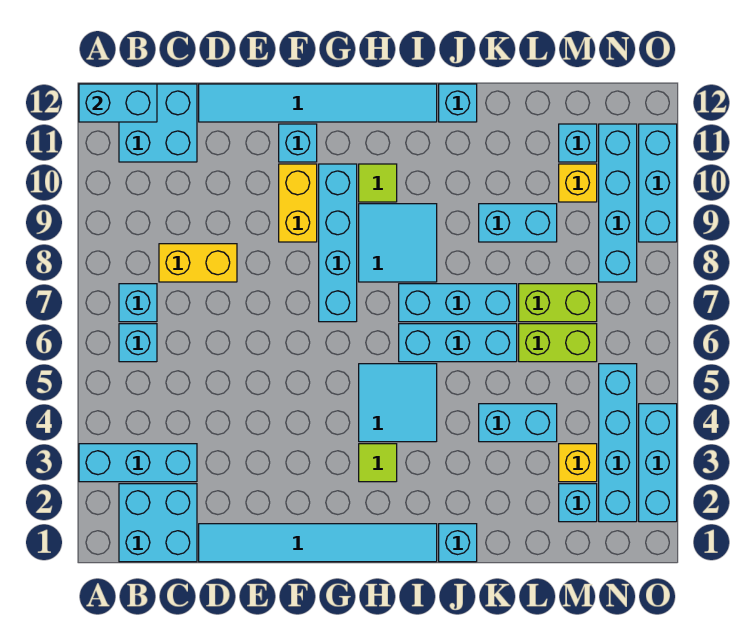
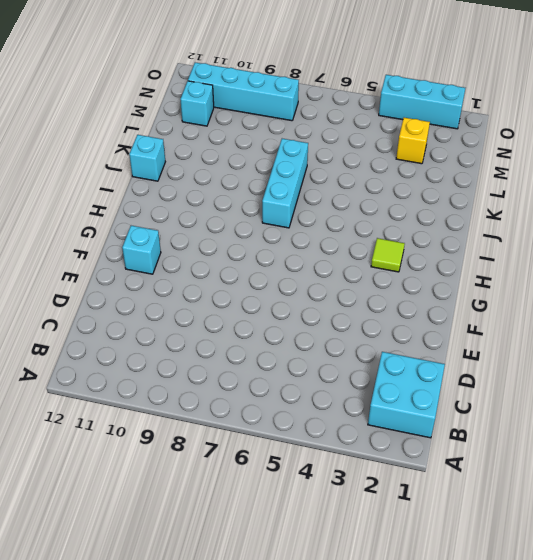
none -> cyan 1x3 brick [79,444,197,482]
none -> cyan 1x1 brick [119,324,157,362]
none -> cyan 1x1 brick [119,284,157,322]
none -> cyan 2x2 brick [119,84,197,162]

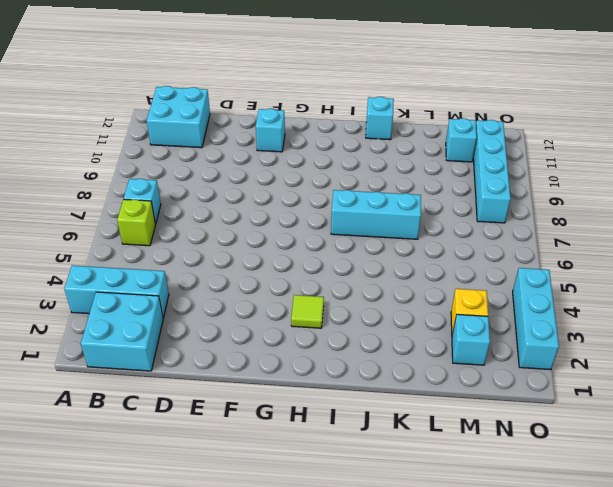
lime 1x1 brick [117,199,155,246] -> cyan 1x1 brick [119,324,157,362]
none -> yellow 1x2 brick [159,244,237,282]
none -> cyan 1x6 tile [199,524,437,562]
none -> cyan 1x6 tile [199,84,437,122]
none -> yellow 1x2 brick [279,164,317,242]

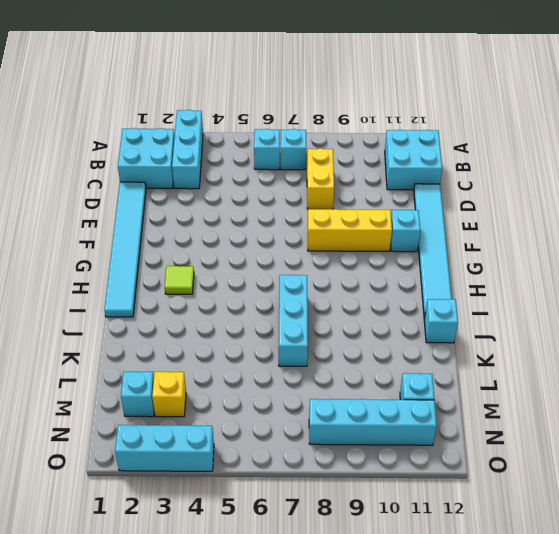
yellow 1x3 brick [308,209,392,251] -> yellow 1x2 brick [279,164,317,242]
none -> cyan 1x4 brick [319,164,357,322]
none -> cyan 2x2 tile [359,364,437,442]
none -> cyan 2x2 tile [359,204,437,282]
none -> lime 1x1 tile [359,164,397,202]

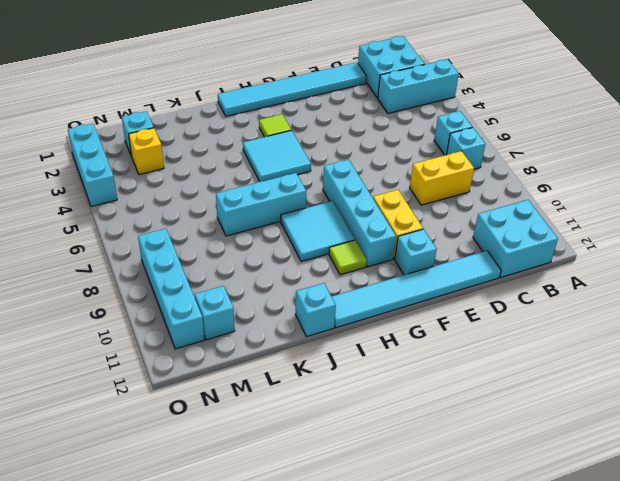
none -> cyan 1x3 brick [399,324,517,362]
none -> cyan 1x1 brick [439,524,477,562]
none -> cyan 1x2 brick [479,404,557,442]
none -> cyan 1x2 brick [479,204,557,242]

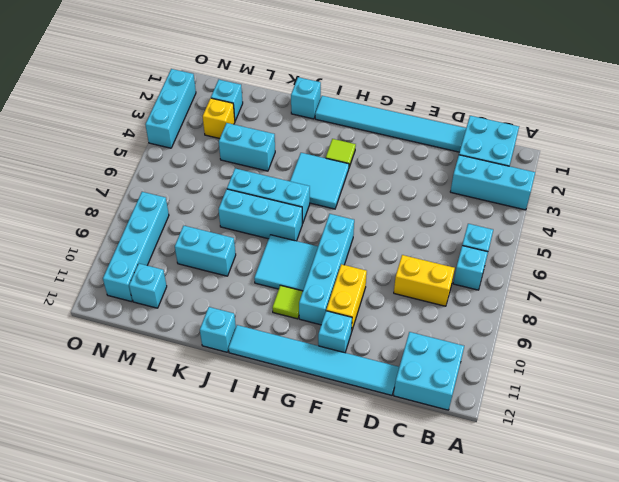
none -> lime 1x2 brick [519,324,597,362]
none -> lime 1x2 brick [519,284,597,322]
none -> yellow 1x1 brick [559,164,597,202]
none -> cyan 1x4 brick [599,364,637,522]

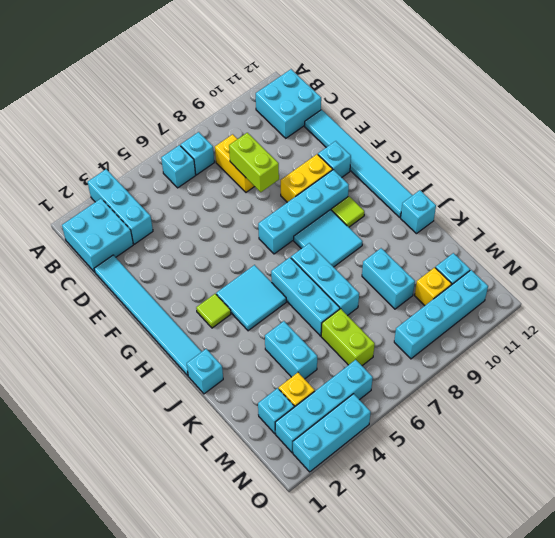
lime 1x2 brick [229,133,279,192] -> lime 1x2 brick moved to [519,284,597,322]
none -> cyan 1x3 brick [639,124,677,242]
none -> cyan 1x2 brick [79,84,157,122]

